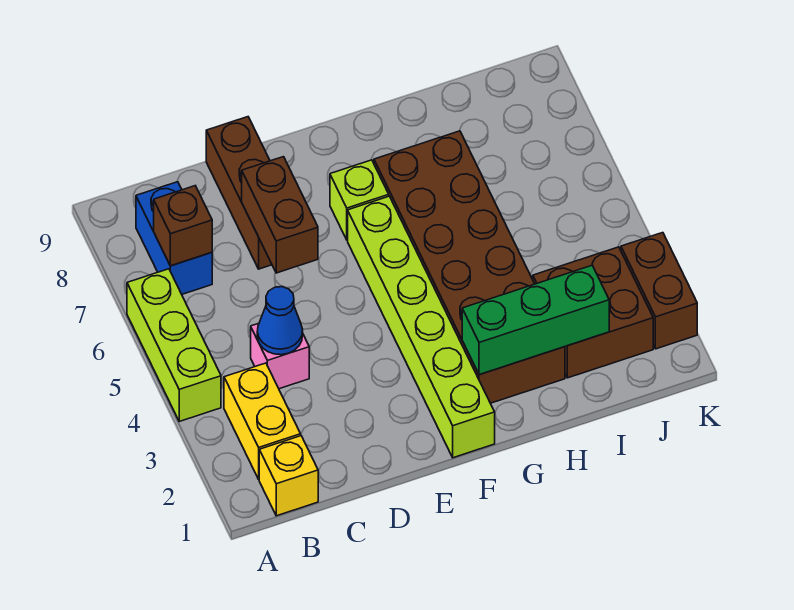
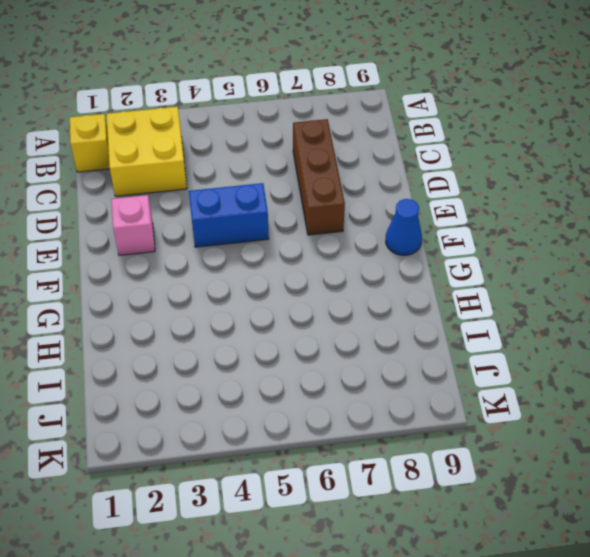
yellow 2x2 brick [107,107,187,196] -> yellow 1x2 brick [224,363,301,479]
brown 1x3 brick [293,119,345,235] -> brown 1x3 brick turned to [206,117,272,269]
pink 1x1 brick [111,195,155,255] -> pink 1x1 brick moved to [251,323,309,389]
blue 1x2 brick [189,183,269,247] -> blue 1x2 brick moved to [136,182,212,294]
blue 1x1 cone [386,199,422,255] -> blue 1x1 cone moved to [257,287,303,355]
none -> lime 1x3 brick [127,269,221,421]
none -> lime 1x6 brick [348,196,495,458]
none -> lime 1x1 brick [330,160,389,240]

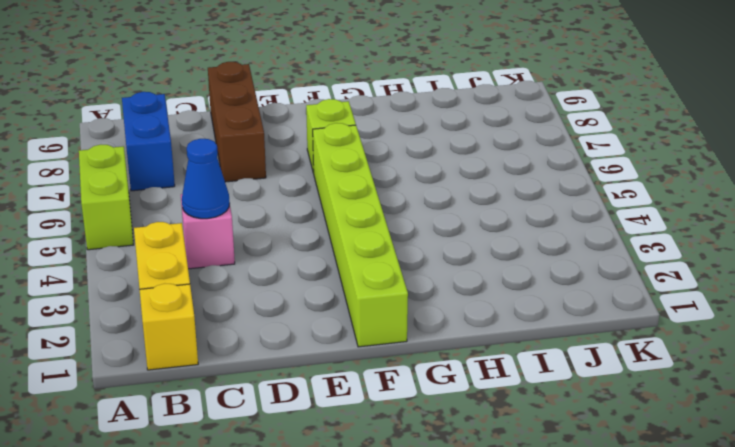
lime 1x2 brick [79,145,134,250] -> lime 1x3 brick [127,269,221,421]
none -> brown 2x6 brick [374,131,565,403]
none -> brown 2x2 brick [533,247,653,378]
none -> brown 1x2 brick [621,233,697,349]

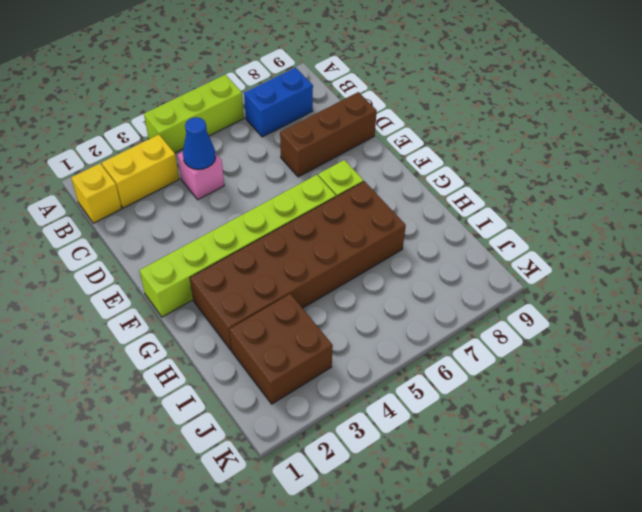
none -> brown 1x2 brick [621,233,697,349]
none -> brown 1x1 brick [154,186,212,266]
none -> brown 1x2 brick [242,157,318,273]

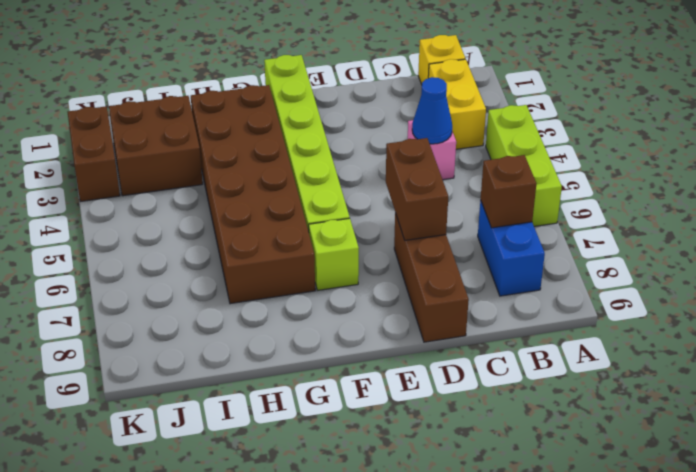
none -> green 1x3 brick [462,265,609,375]

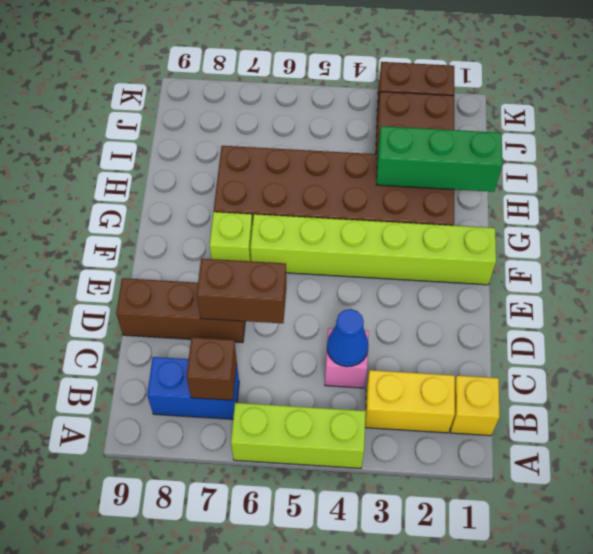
green 1x3 brick [376,126,502,192] -> green 1x3 brick turned to [462,265,609,375]

